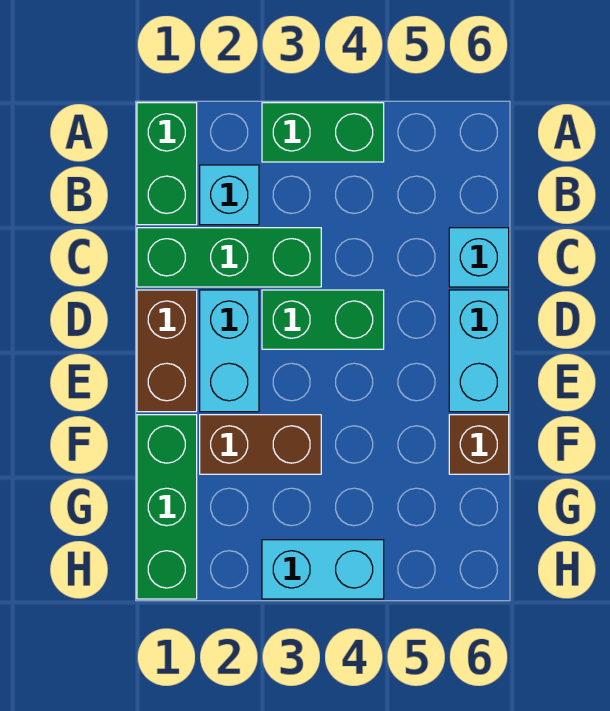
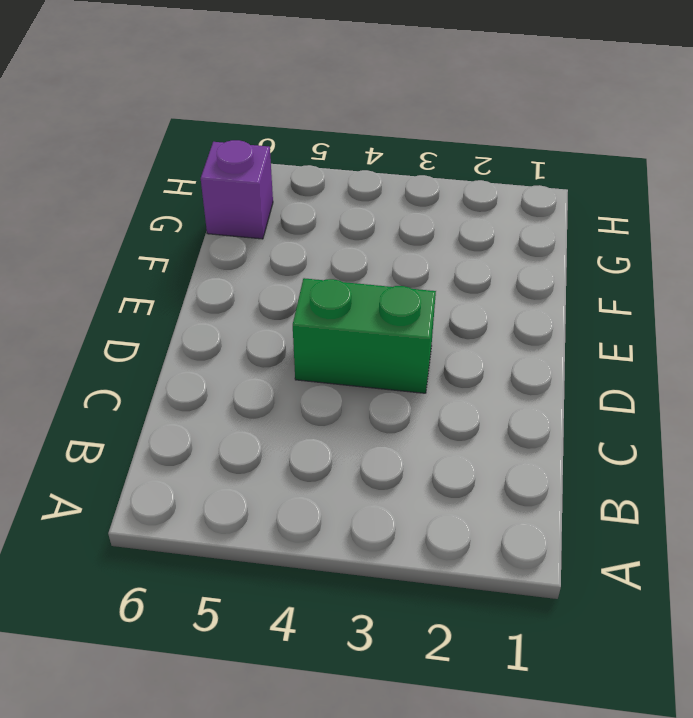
purple 1x1 brick [201,140,273,239] -> none
none -> green 1x2 brick [137,103,197,225]
none -> green 1x2 brick [262,103,384,162]
none -> cyan 1x1 brick [200,165,259,225]

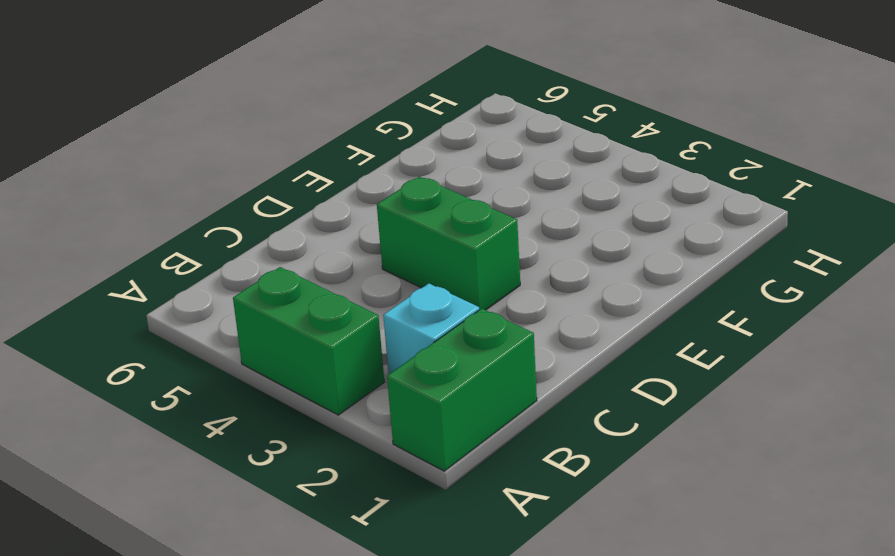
none -> green 1x3 brick [137,228,321,287]
none -> cyan 1x1 brick [449,228,509,287]
none -> brown 1x2 brick [137,290,197,412]

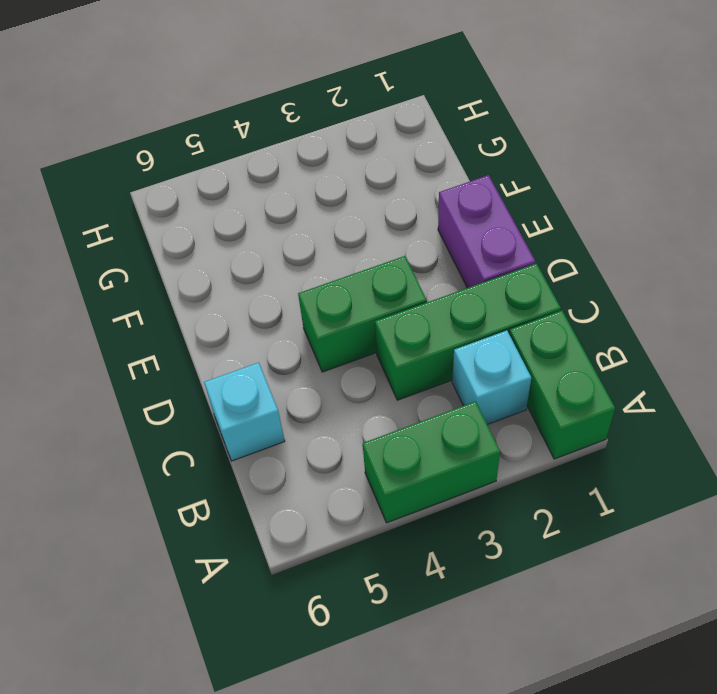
purple 1x2 brick [438,175,535,288] -> brown 1x2 brick [137,290,197,412]
none -> cyan 1x2 brick [200,290,259,412]
none -> cyan 1x2 brick [449,290,509,412]
none -> green 1x3 brick [137,415,197,599]

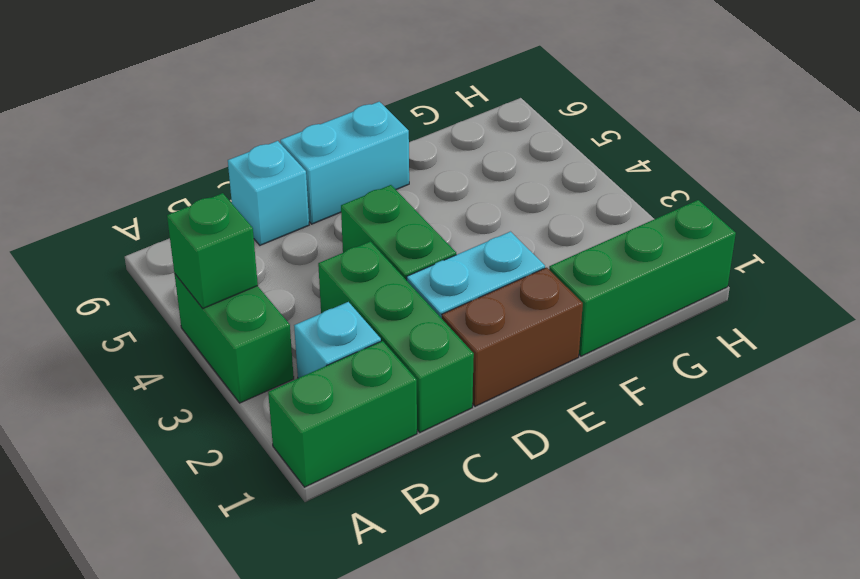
green 1x1 brick [167,193,258,308] -> none
none -> brown 1x2 brick [200,415,321,474]
none -> brown 1x1 brick [449,415,509,474]
none -> cyan 1x2 brick [262,540,384,599]

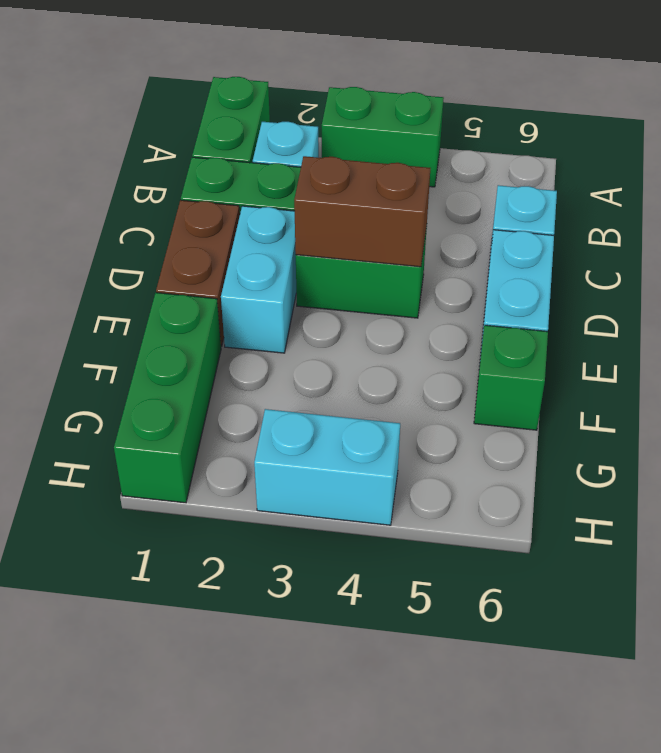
brown 1x2 brick [294,156,430,267] -> brown 1x2 brick moved to [200,415,321,474]
green 1x1 brick [474,325,548,430] -> brown 1x1 brick [449,415,509,474]

